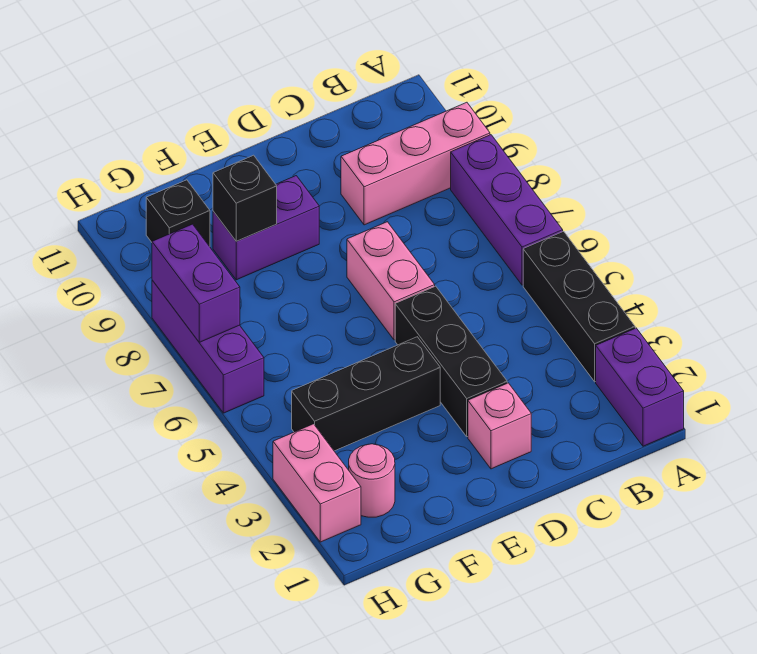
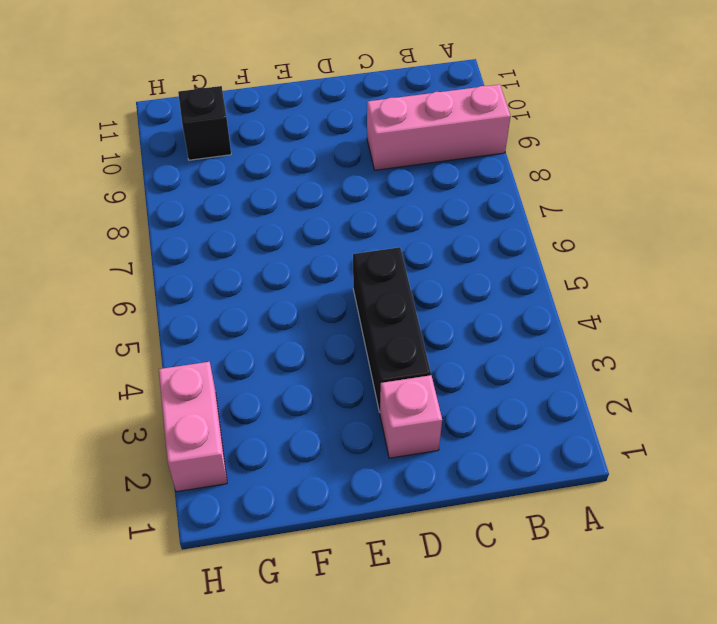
none -> purple 1x2 brick [596,328,684,446]
none -> black 1x3 brick [523,231,635,382]
none -> purple 1x3 brick [451,135,563,285]

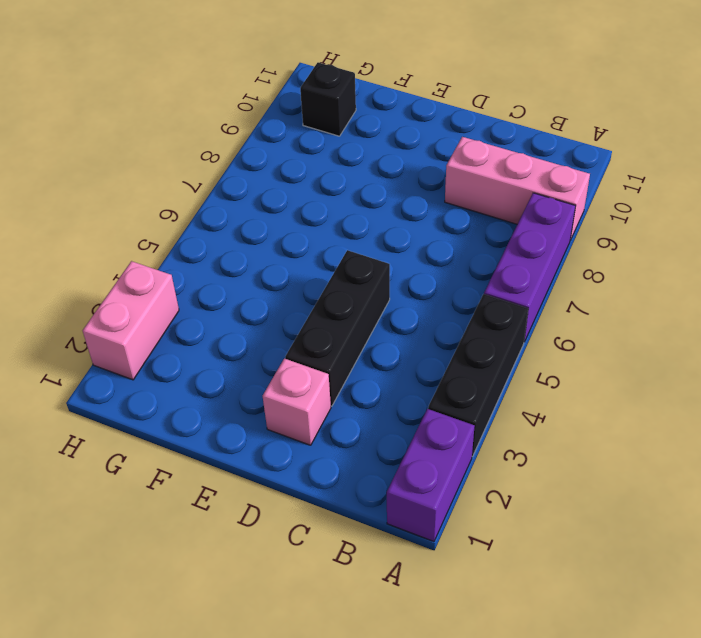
none -> pink 1x2 brick [347,222,435,340]
none -> black 1x3 brick [292,337,440,451]
none -> purple 1x2 brick [213,176,319,280]

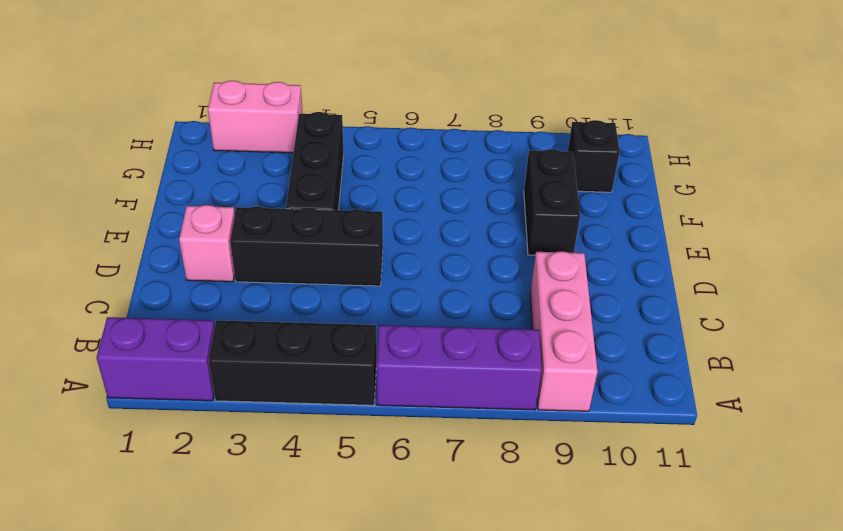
black 1x2 brick [524,149,580,255] -> purple 1x2 brick [213,176,319,280]
none -> pink 1x2 brick [347,222,435,340]
none -> pink 1x1 round brick [349,444,395,517]
none -> purple 1x3 brick [152,280,264,413]

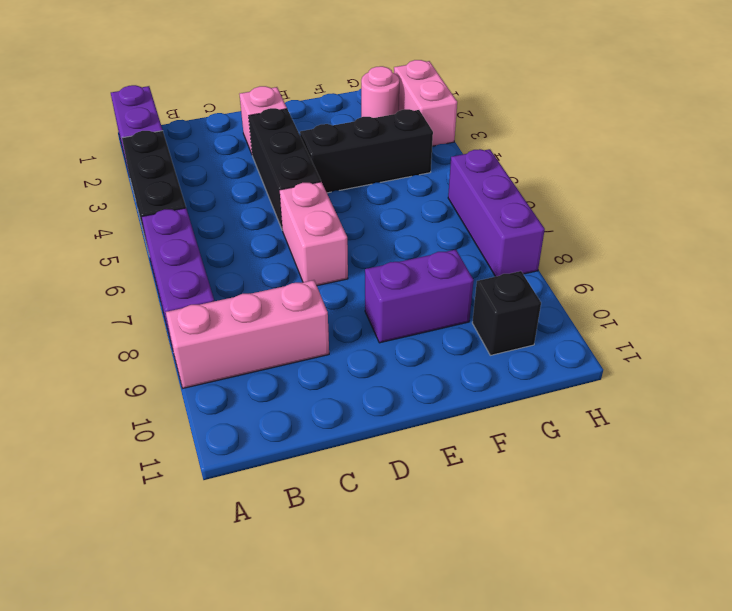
none -> black 1x1 brick [213,155,277,241]
none -> purple 1x2 brick [152,224,240,342]

